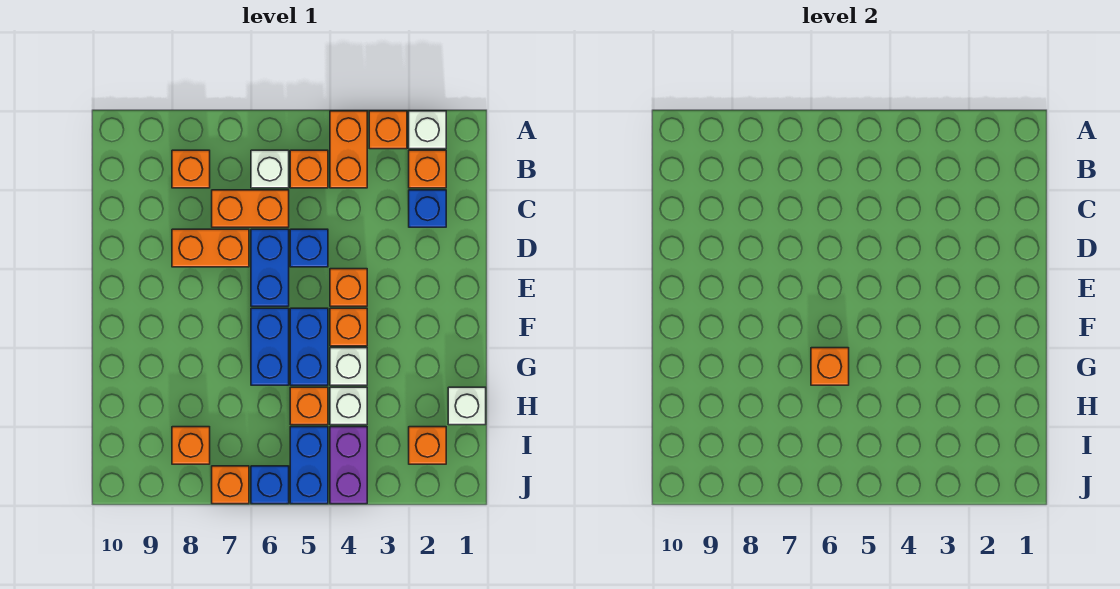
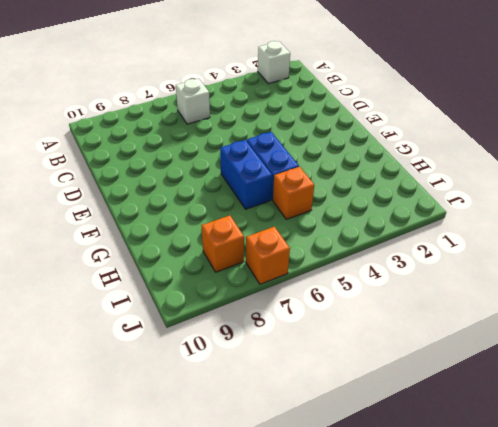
none -> orange 1x1 brick [369,111,407,149]
none -> orange 1x2 brick [330,111,367,188]
none -> orange 1x1 brick [409,150,446,188]

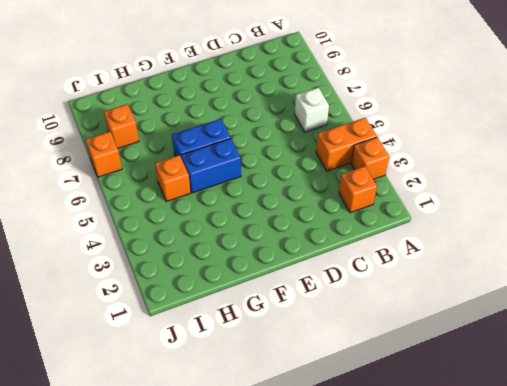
none -> white 1x1 brick [409,111,446,149]
none -> orange 1x1 brick [290,150,328,188]
none -> orange 1x1 brick [172,150,210,188]

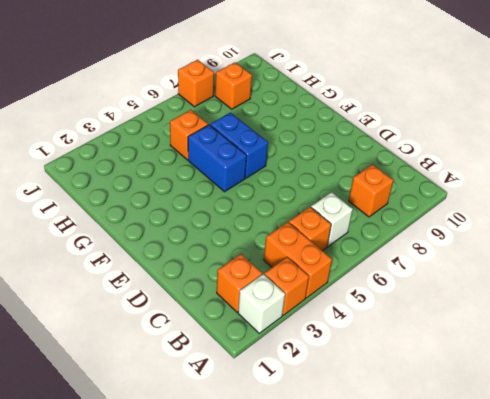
none -> blue 1x1 brick [409,190,446,227]
none -> orange 1x2 brick [212,190,289,227]
none -> blue 1x1 brick [290,229,328,267]

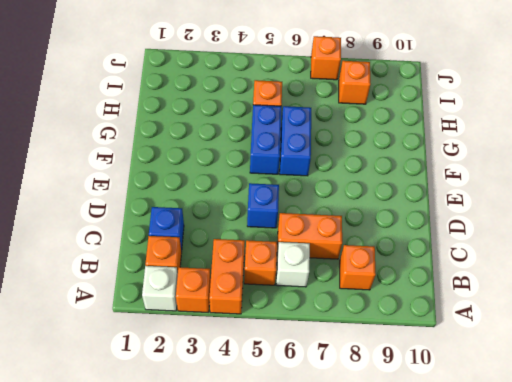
none -> blue 1x2 brick [251,229,289,306]
none -> orange 1x2 brick [172,229,249,267]
none -> orange 1x1 brick [330,269,367,306]

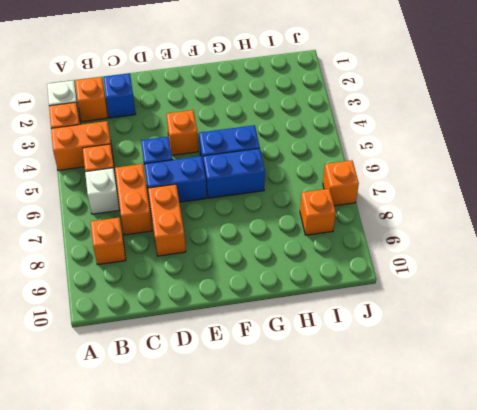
none -> orange 1x1 brick [330,308,367,346]
none -> white 1x1 brick [330,348,367,385]
none -> white 1x1 brick [448,387,486,425]

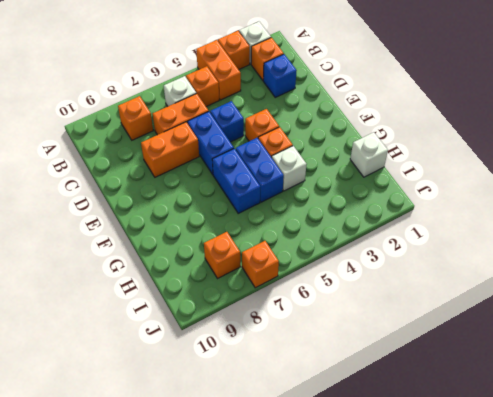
none -> white 1x1 brick [330,387,367,425]
none -> orange 1x1 brick [290,387,328,425]
none -> orange 1x1 brick [409,427,446,464]

